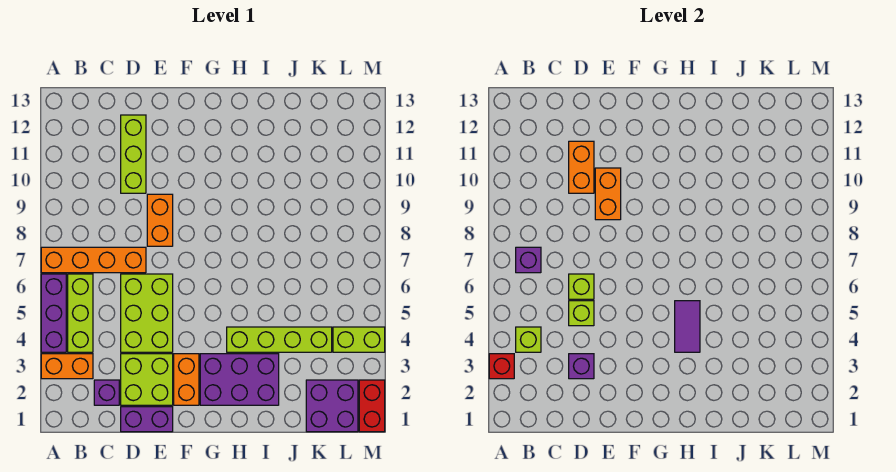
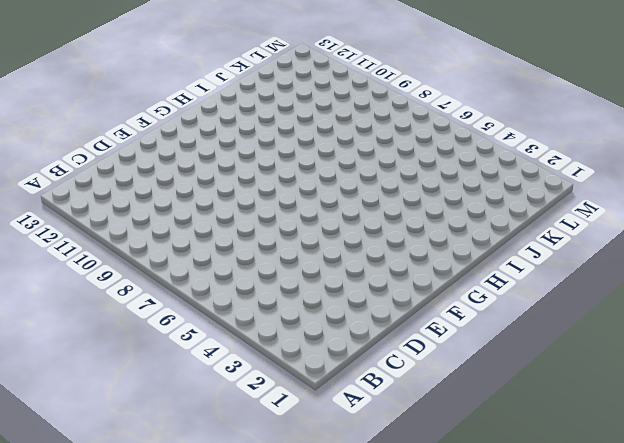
none -> orange 1x2 brick [41,354,93,379]
none -> purple 1x3 brick [41,274,66,352]
none -> orange 1x4 brick [41,247,146,273]

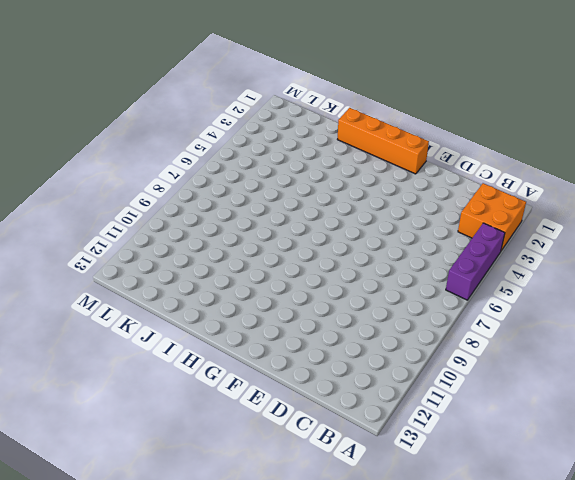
orange 2x2 brick [458,183,526,251] -> orange 1x2 brick [41,354,93,379]
orange 1x4 brick [337,108,429,174] -> orange 1x4 brick moved to [41,247,146,273]
none -> lime 1x3 brick [68,274,93,352]
none -> purple 1x1 brick [94,380,119,405]
none -> purple 1x2 brick [121,407,173,432]

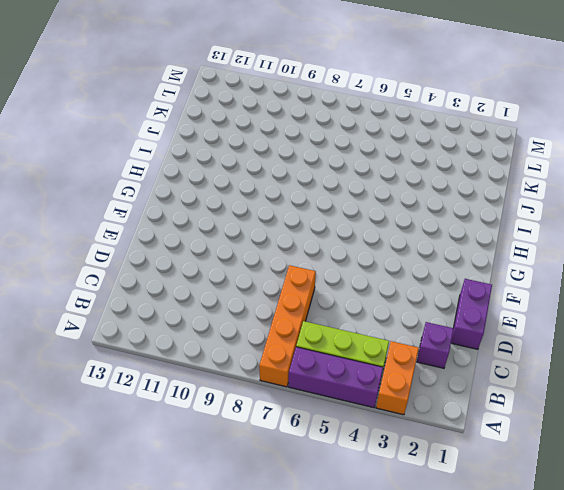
none -> lime 2x2 brick [121,354,173,405]
none -> lime 2x3 brick [121,274,173,352]
none -> lime 1x3 brick [121,115,146,193]

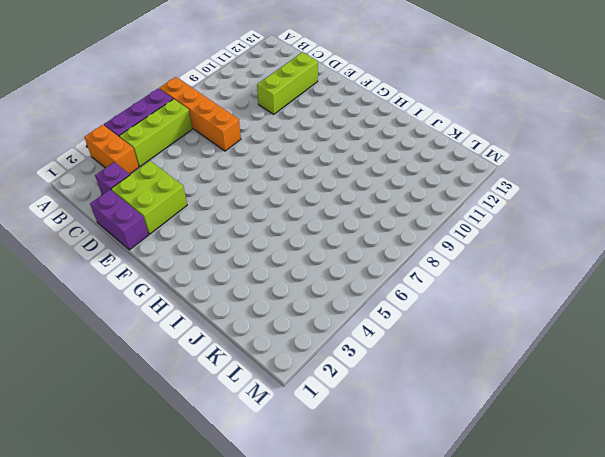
none -> lime 2x3 brick [121,274,173,352]
none -> orange 1x2 brick [147,194,173,246]
none -> orange 1x2 brick [174,354,199,405]

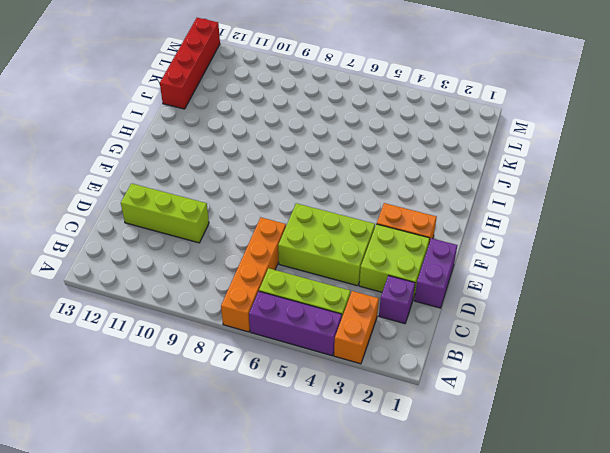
red 1x4 brick [160,18,220,109] -> none
none -> orange 1x2 brick [147,194,173,246]
none -> purple 2x3 brick [200,354,279,405]
none -> lime 1x4 brick [227,327,332,352]

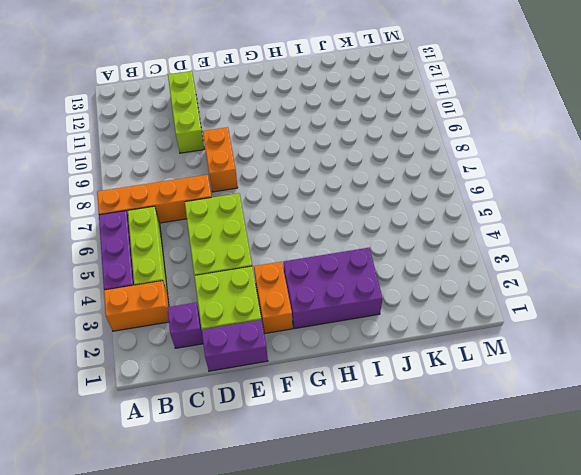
none -> lime 1x4 brick [227,327,332,352]
none -> purple 2x2 brick [306,380,358,432]
none -> lime 1x2 brick [333,327,385,352]

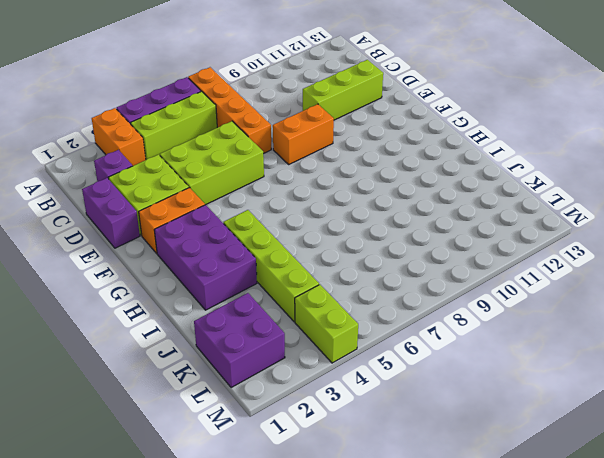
none -> red 1x2 brick [359,380,385,432]
none -> red 1x1 brick [489,354,514,379]
none -> lime 1x1 brick [516,327,541,352]

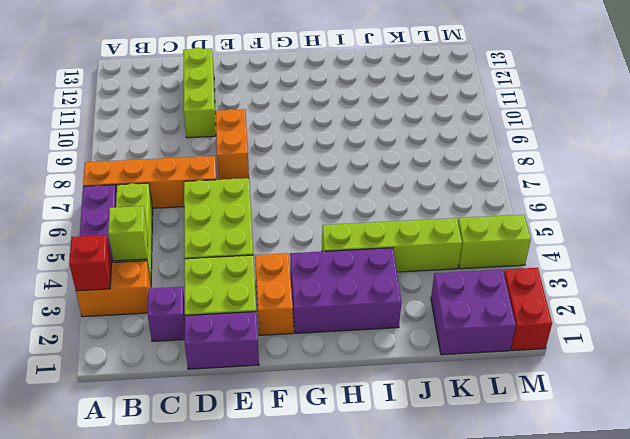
none -> purple 1x1 brick [516,247,541,273]
none -> purple 1x1 brick [569,354,594,379]
none -> lime 1x1 brick [569,301,594,326]

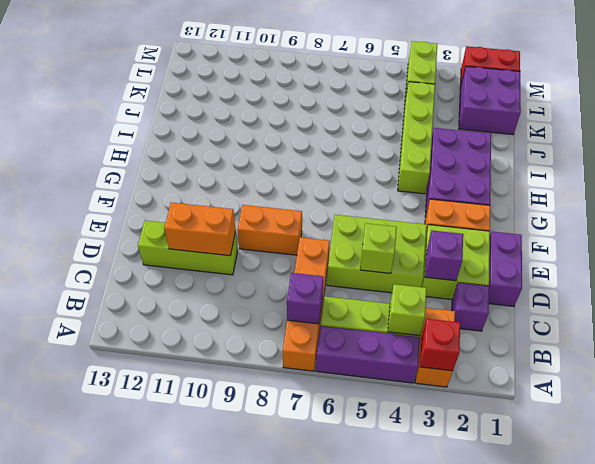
none -> lime 1x1 brick [569,274,594,299]
none -> orange 1x2 brick [595,168,621,220]
none -> purple 1x2 tile [675,301,700,352]

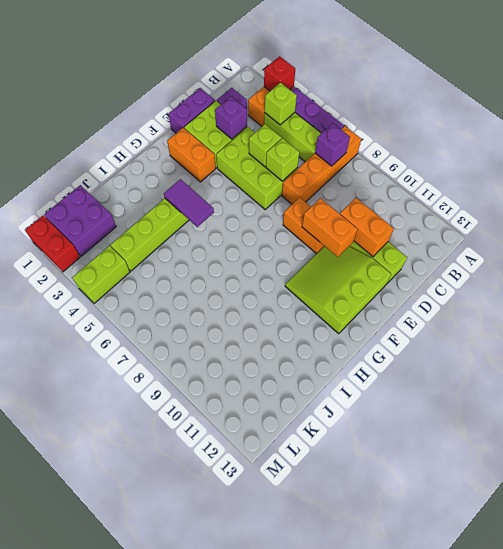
lime 3x3 slope [285,246,391,334] -> none
none -> purple 2x3 brick [200,354,279,405]

